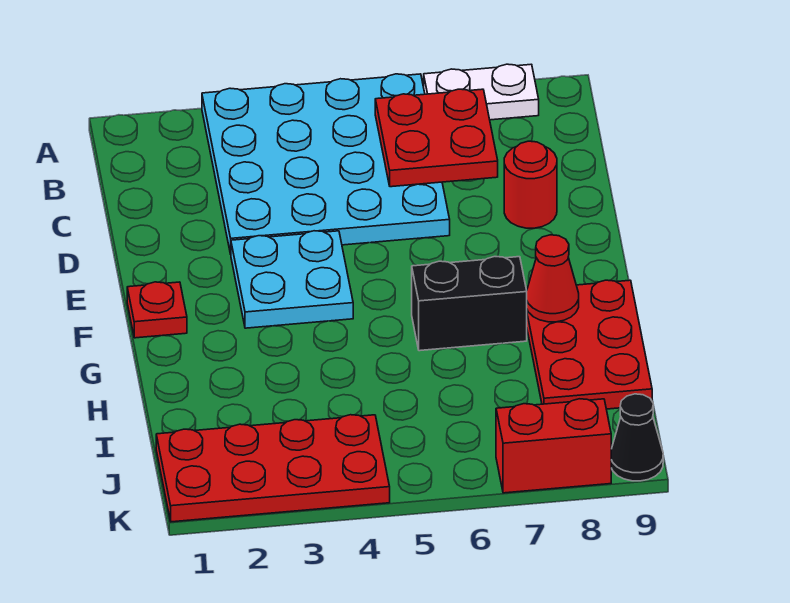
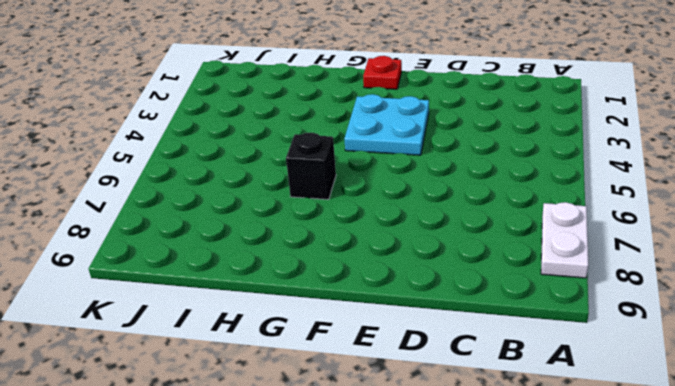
black 1x1 brick [286,133,336,200] -> black 1x2 brick [412,257,527,351]
none -> cyan 4x4 plate [202,74,450,254]
none -> red 1x1 round brick [504,141,557,228]
none -> red 2x3 plate [526,280,652,409]

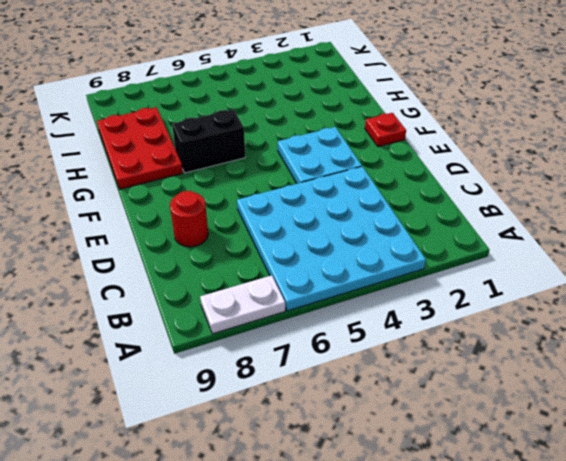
none -> red 2x4 plate [156,415,390,522]
none -> red 1x2 brick [496,399,611,493]
none -> black 1x1 cone [611,394,663,481]

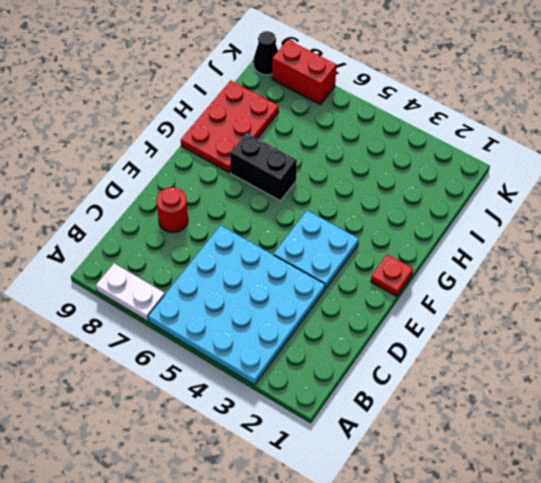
none -> red 2x4 plate [156,415,390,522]
none -> red 2x2 plate [375,89,498,187]
none -> red 1x1 cone [527,235,579,322]

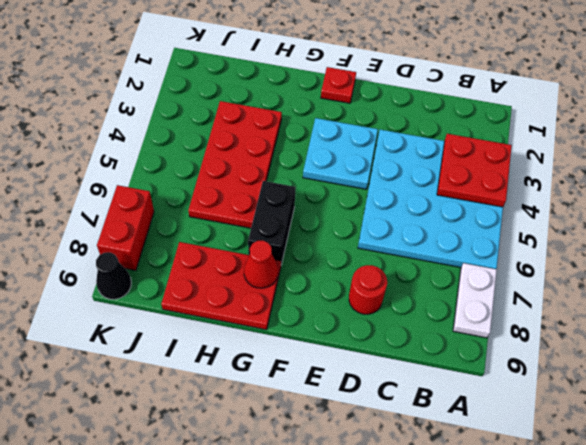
red 2x2 plate [437,134,512,207] -> red 2x2 plate moved to [375,89,498,187]
red 2x4 plate [188,101,282,228] -> red 2x4 plate moved to [156,415,390,522]

